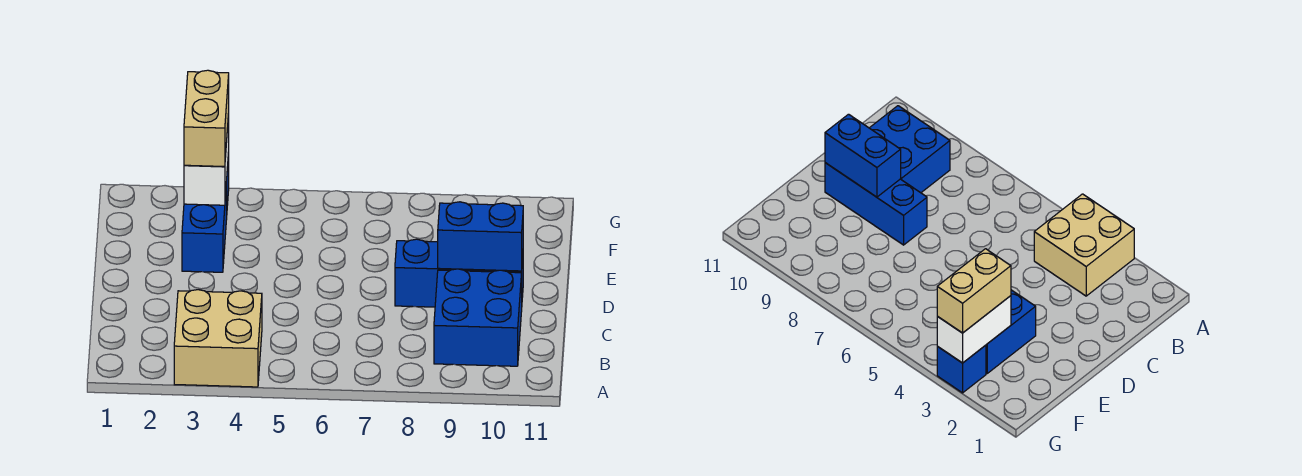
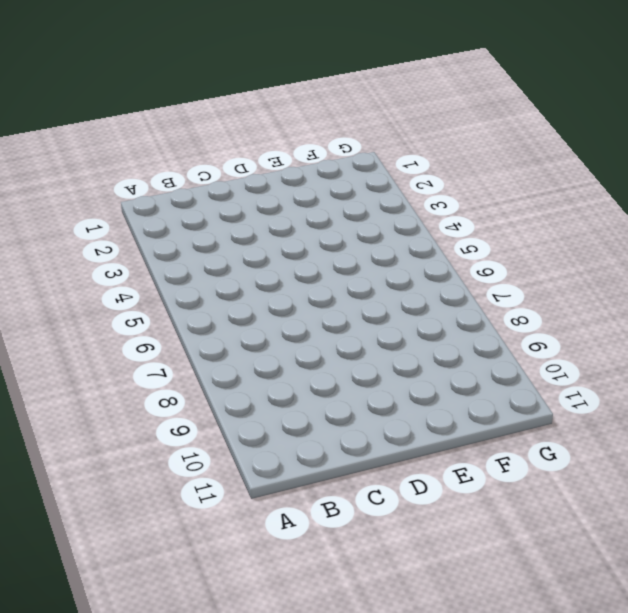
none -> tan 2x2 brick [174,290,262,387]
none -> blue 2x2 brick [434,269,522,366]

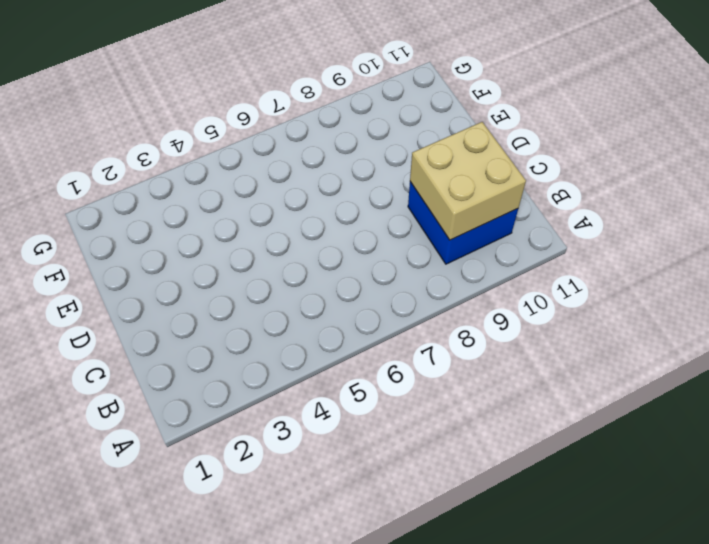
tan 2x2 brick [410,122,526,240] -> tan 2x2 brick moved to [174,290,262,387]
none -> blue 1x3 brick [395,239,523,307]
none -> blue 1x2 brick [182,182,227,272]

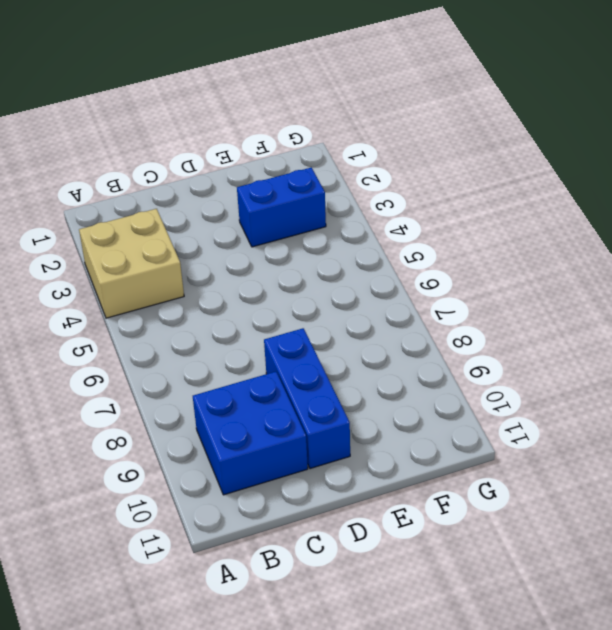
none -> blue 1x1 brick [937,345,986,393]
none -> blue 1x2 brick [438,202,523,271]

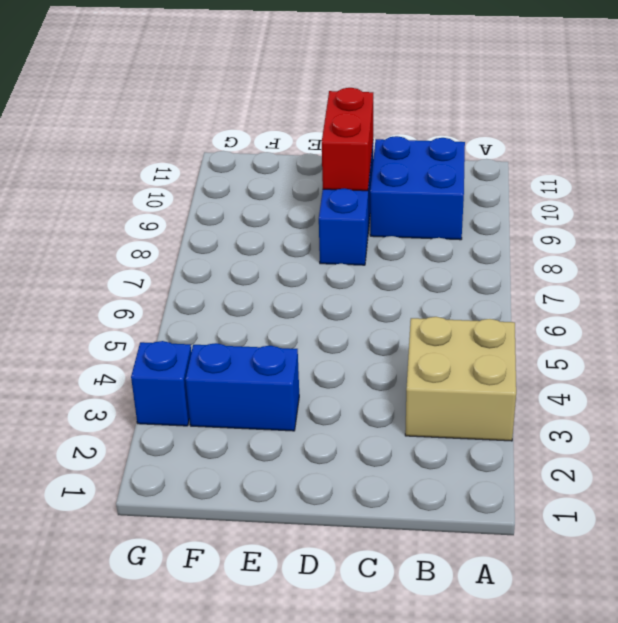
red 1x2 brick [322,88,373,191] -> blue 1x2 brick [438,202,523,271]
none -> white 1x2 brick [184,114,229,205]
none -> tan 1x2 brick [184,70,229,167]

